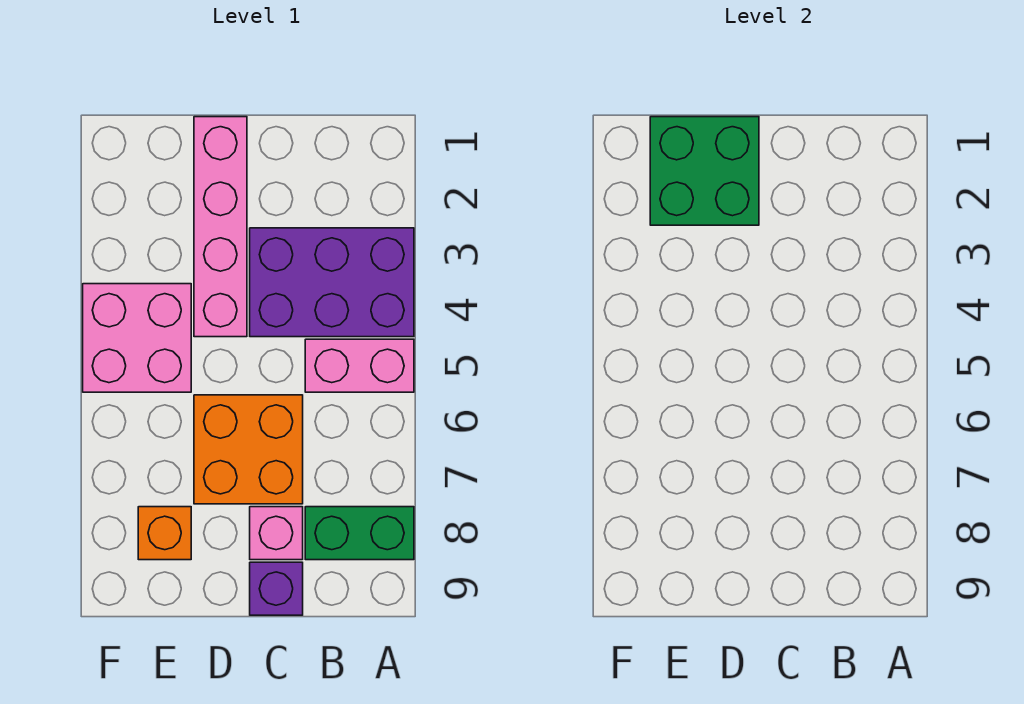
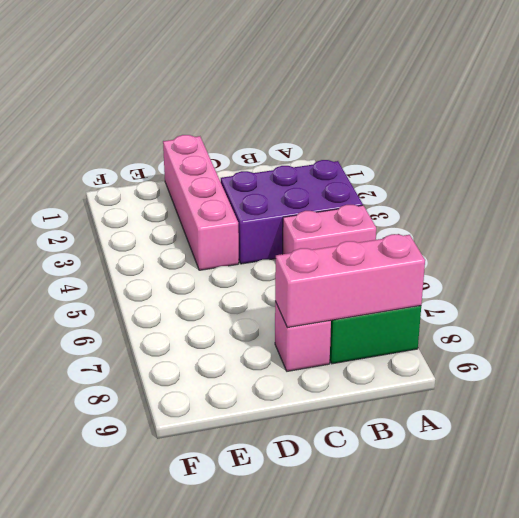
pink 1x3 brick [275,234,425,328] -> none
none -> orange 2x2 brick [194,395,303,504]
none -> purple 1x1 brick [250,562,303,615]

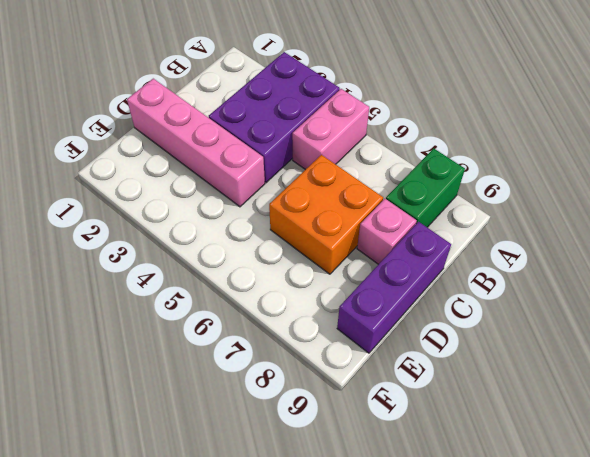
purple 1x3 brick [337,222,451,353] -> purple 1x1 brick [250,562,303,615]
none -> pink 2x2 brick [83,284,191,392]
none -> orange 1x1 brick [138,507,191,560]

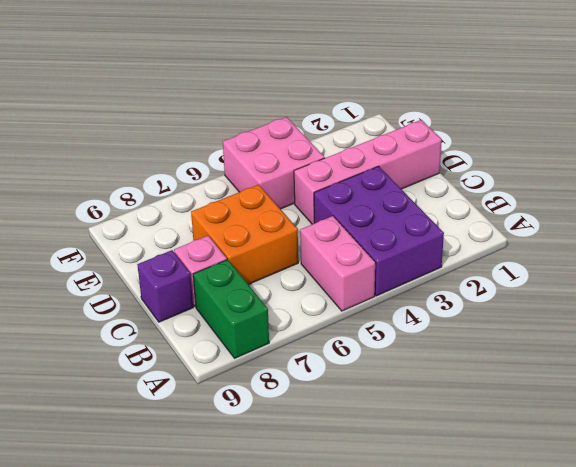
none -> orange 1x1 brick [138,507,191,560]
none -> green 2x2 brick [650,117,759,225]

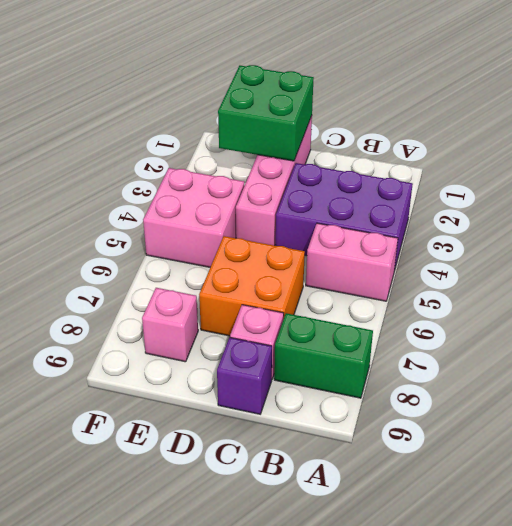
pink 1x1 brick [142,288,198,362] -> orange 1x1 brick [138,507,191,560]

